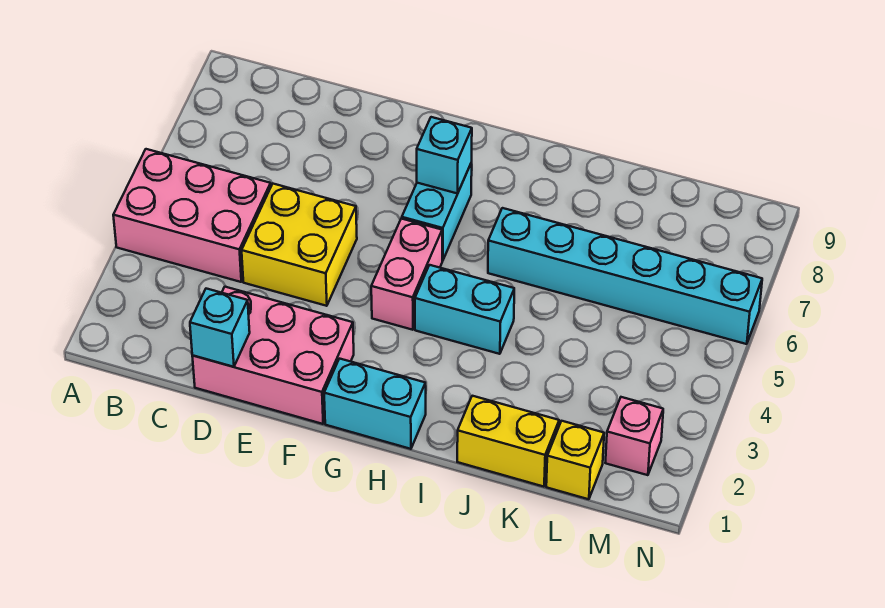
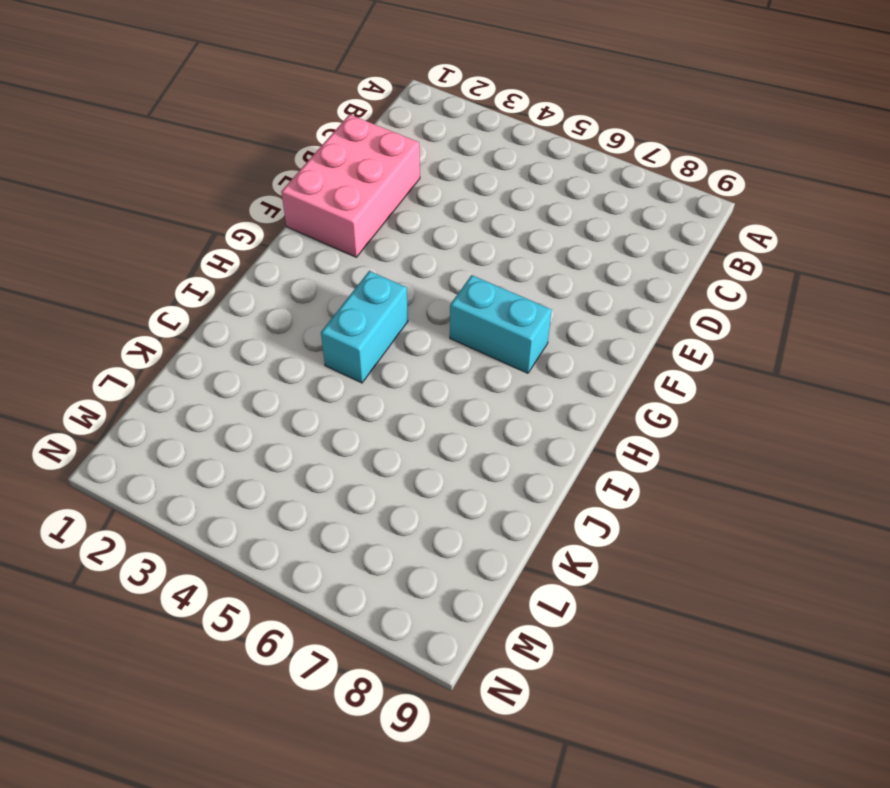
none -> pink 2x3 brick [113,149,271,282]
none -> yellow 2x2 brick [242,184,357,306]
none -> cyan 1x2 brick [324,359,426,449]

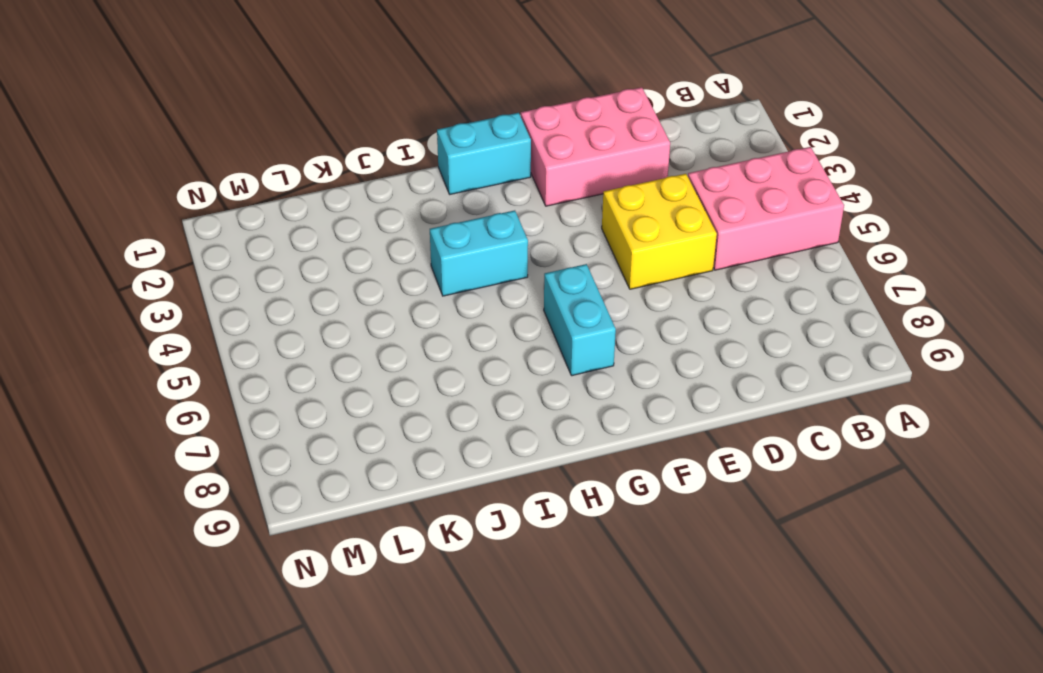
none -> pink 1x2 brick [371,219,442,330]
none -> cyan 1x6 brick [488,208,762,344]
none -> yellow 1x2 brick [457,396,559,487]

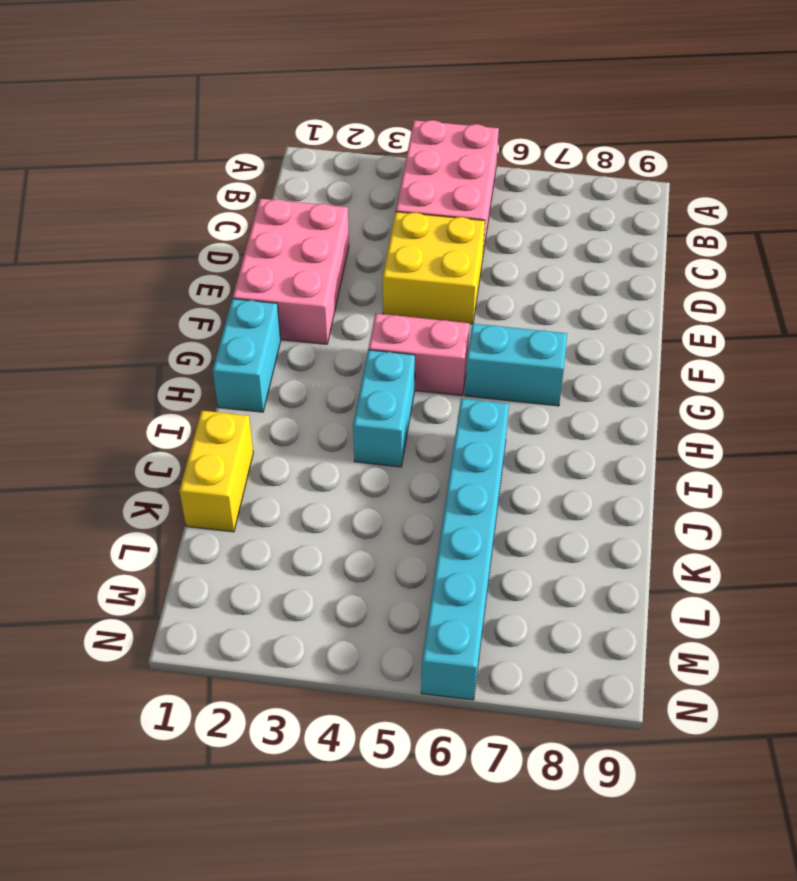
none -> yellow 1x1 brick [546,421,604,499]
none -> pink 1x1 brick [605,397,663,475]
none -> cyan 1x1 brick [190,289,250,367]

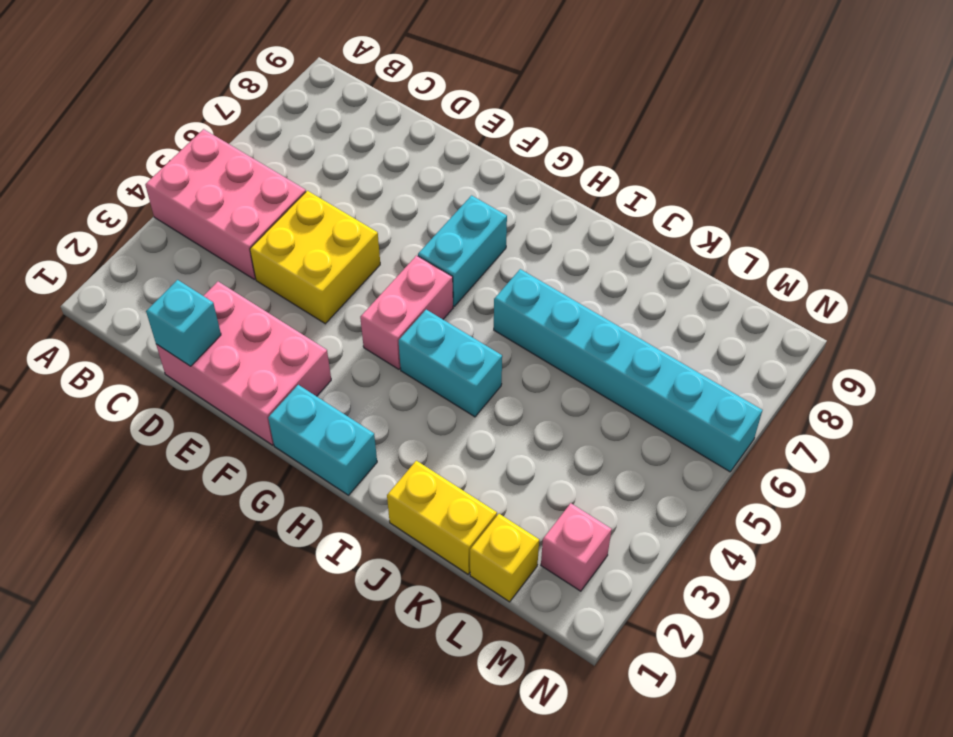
none -> cyan 1x1 brick [417,117,472,194]

